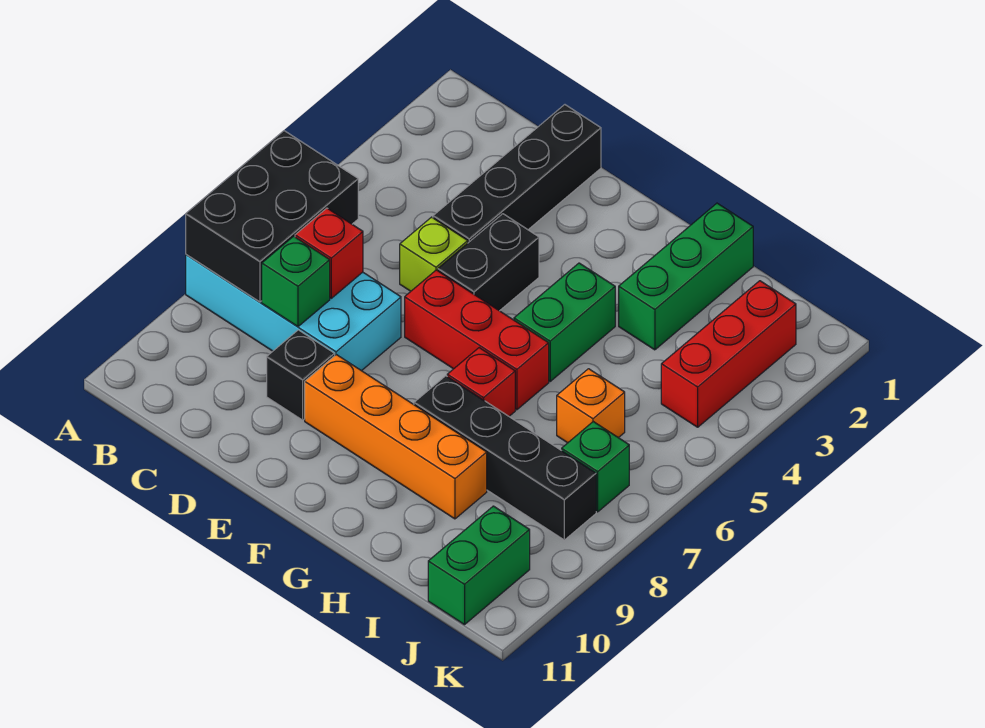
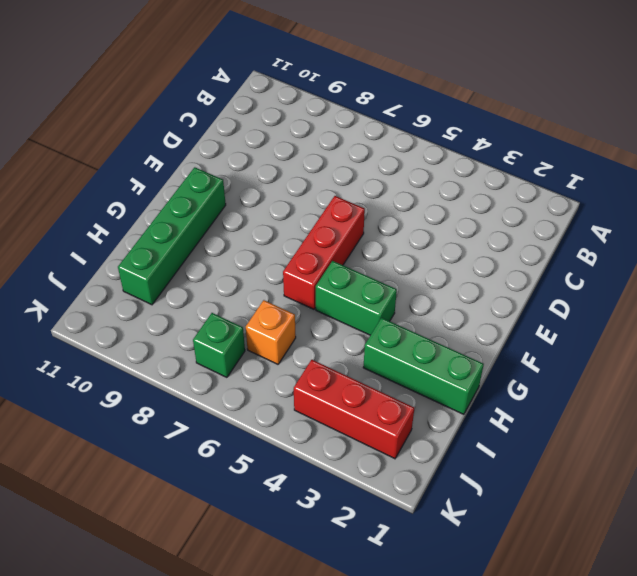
green 1x4 brick [118,167,226,305] -> none
none -> cyan 2x4 brick [186,255,401,371]
none -> black 1x4 brick [433,105,601,243]
none -> lime 1x1 brick [400,217,468,291]

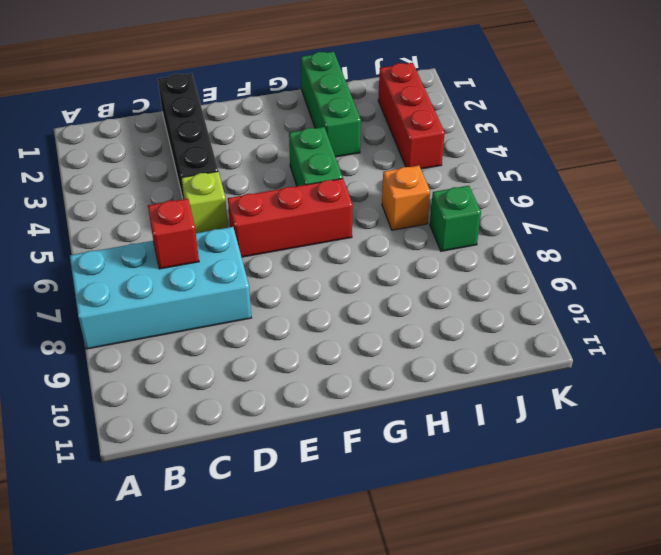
none -> black 1x1 brick [267,330,335,420]
none -> black 1x2 brick [438,214,539,311]
none -> orange 1x4 brick [305,355,487,519]

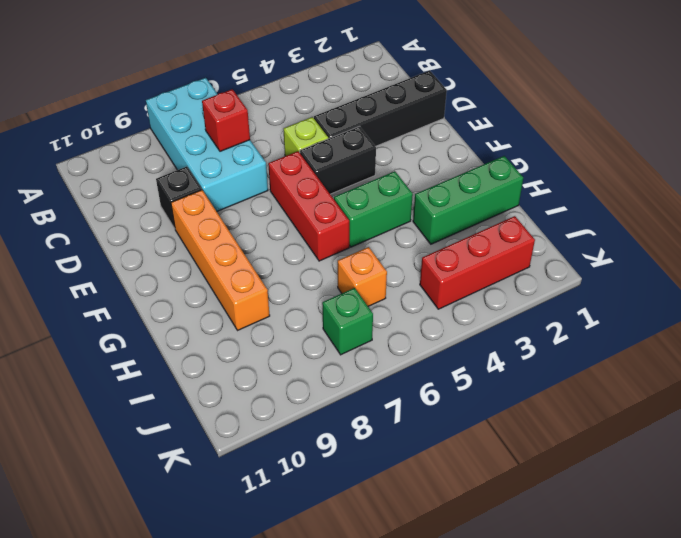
none -> red 1x1 brick [447,348,515,416]
none -> black 1x4 brick [414,376,596,540]
none -> green 1x2 brick [428,506,530,625]

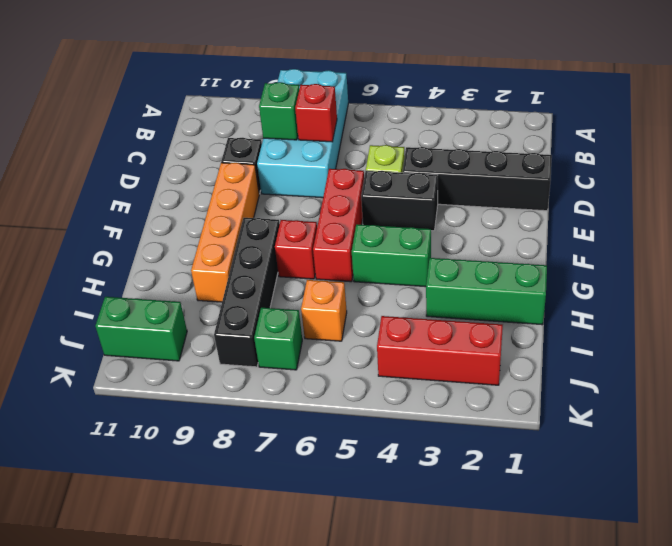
none -> black 2x3 brick [186,131,358,302]

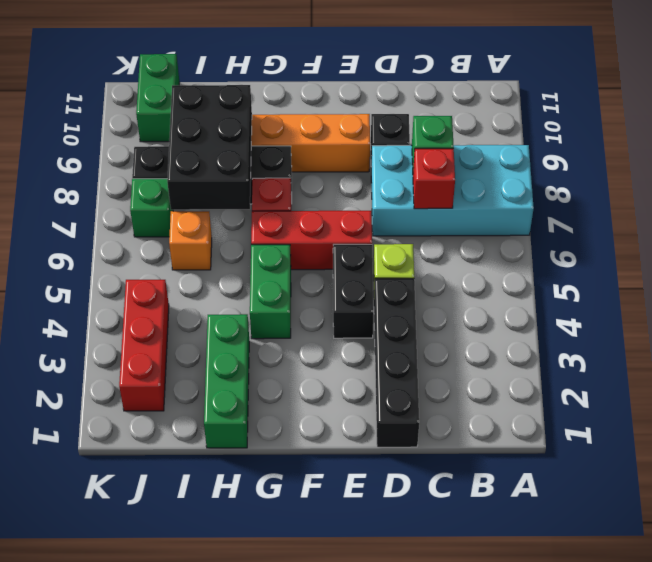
black 2x3 brick [167,85,252,210] -> black 2x3 brick moved to [186,131,358,302]

